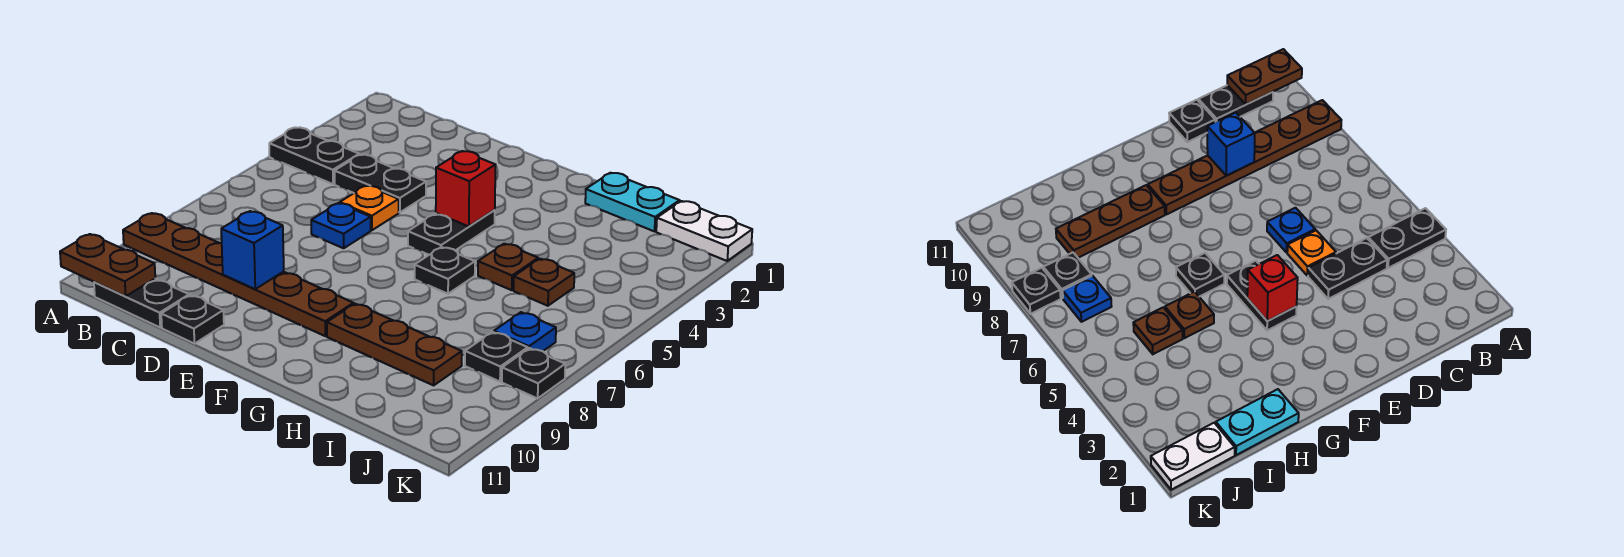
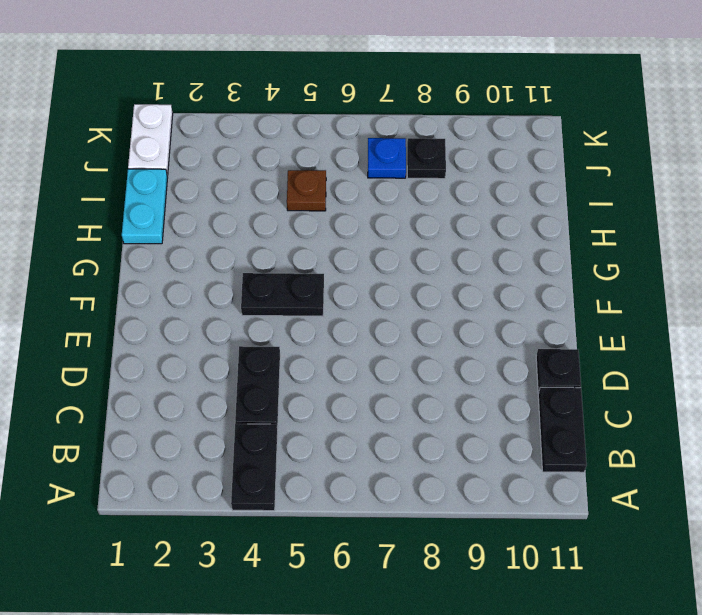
none -> brown 1x6 plate [123,213,354,336]
none -> orange 1x1 plate [340,186,399,230]
none -> blue 1x1 plate [311,203,371,248]

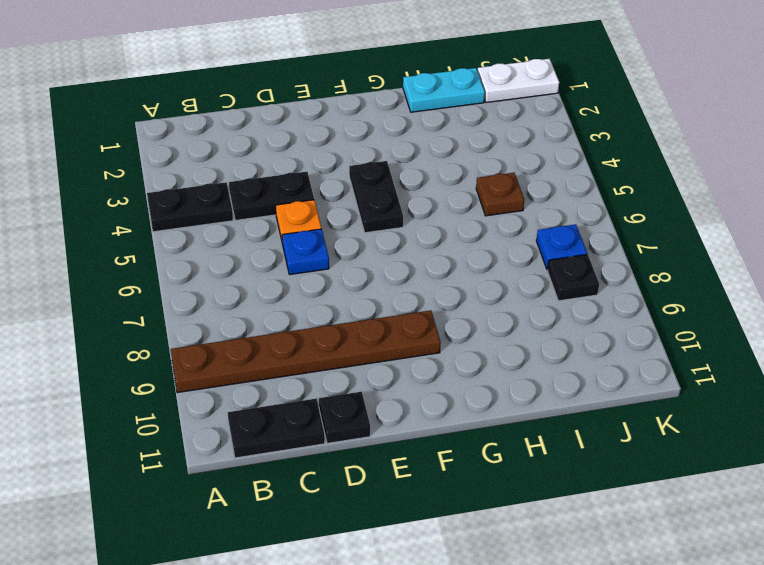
none -> black 1x1 plate [415,247,475,294]
none -> brown 1x3 plate [327,304,462,385]
none -> brown 1x1 plate [478,244,538,290]

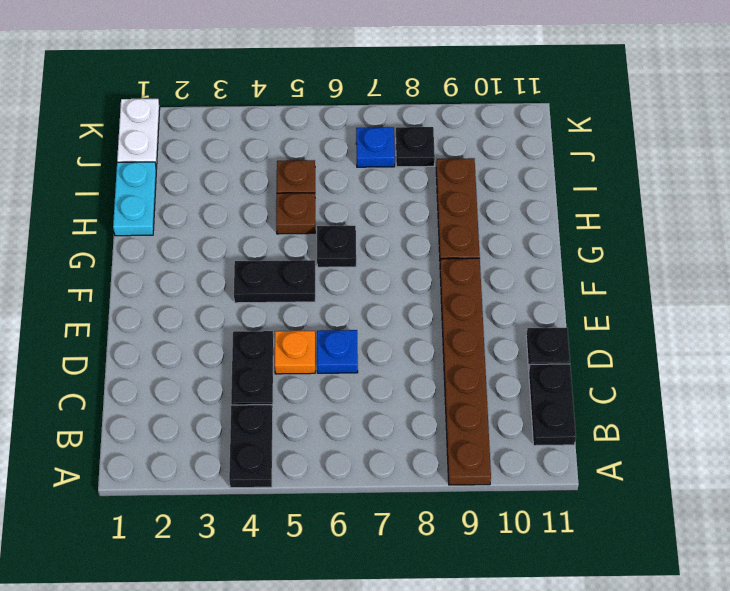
none -> black 1x1 plate [502,348,565,398]
none -> brown 1x2 plate [60,234,155,296]
none -> blue 1x1 brick [221,211,284,289]

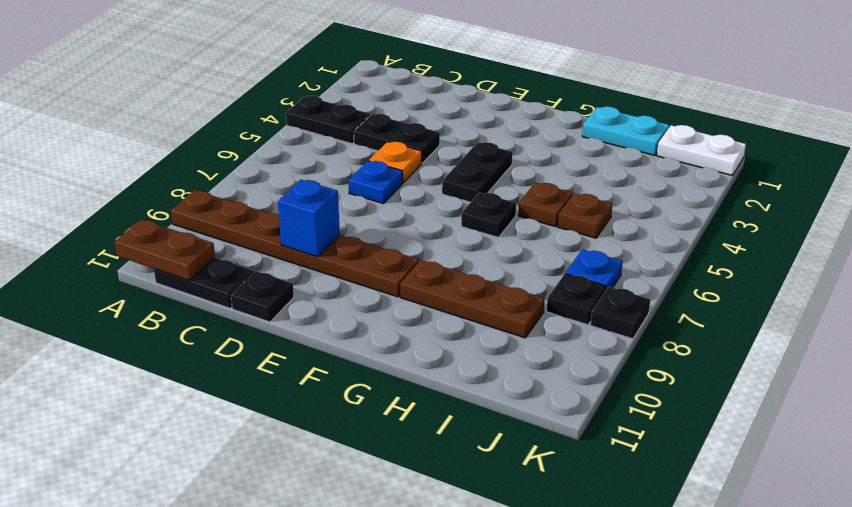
none -> red 1x1 brick [436,151,496,226]

